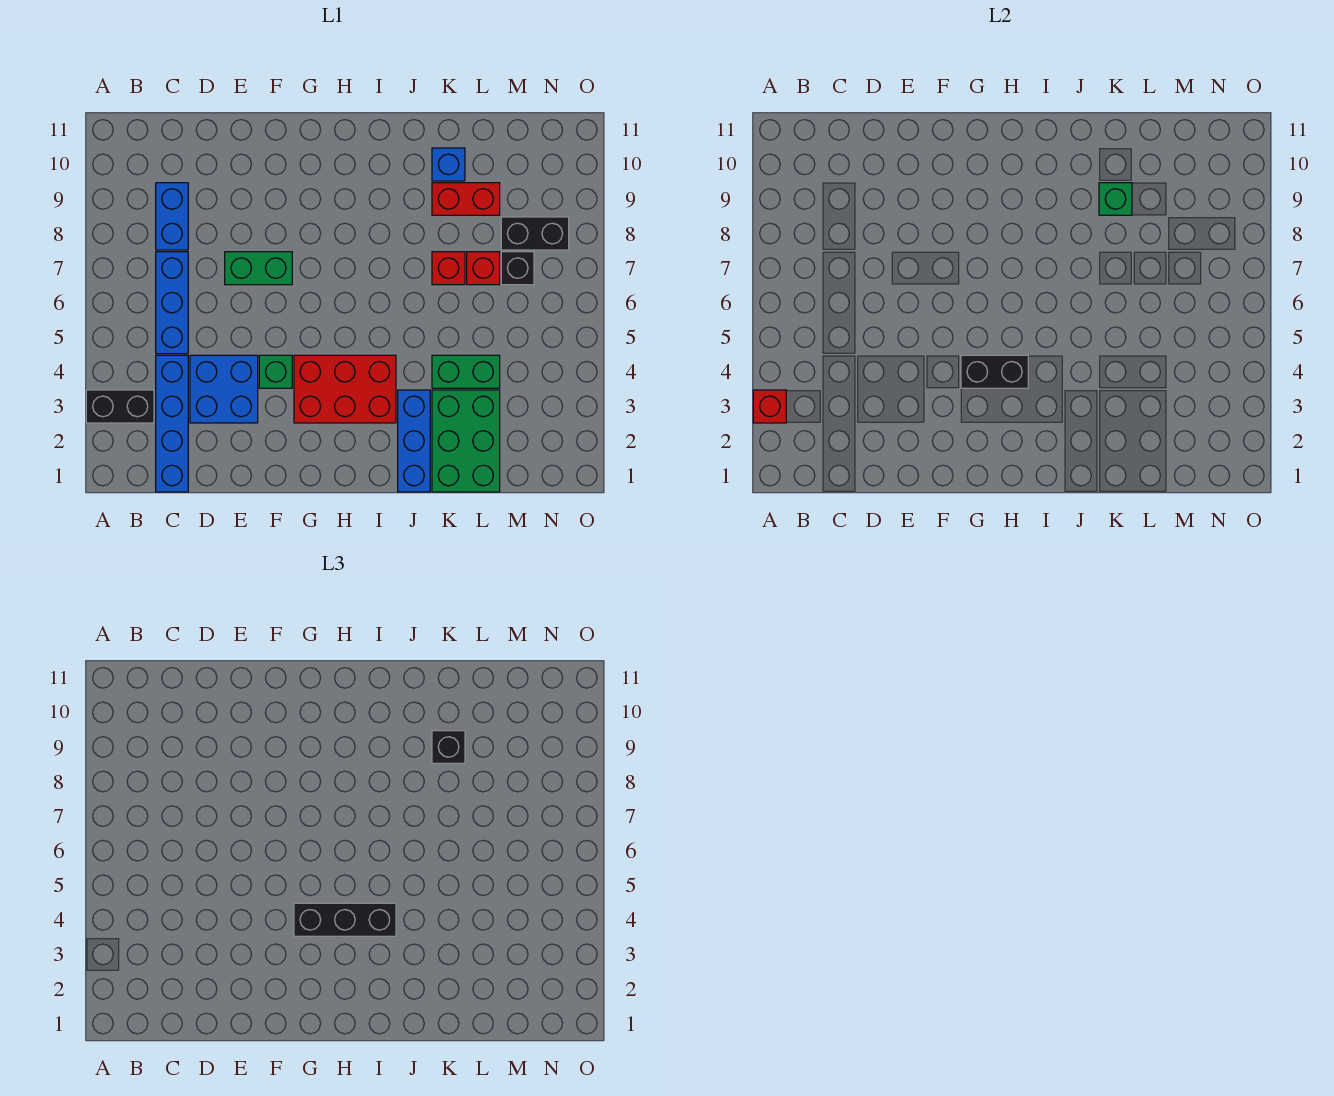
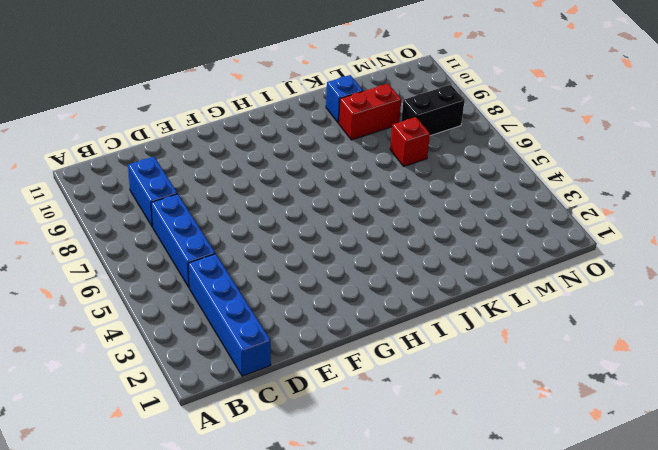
none -> black 1x2 brick [86,390,154,423]
none -> blue 2x2 brick [190,355,258,423]
none -> green 1x2 brick [225,252,292,285]

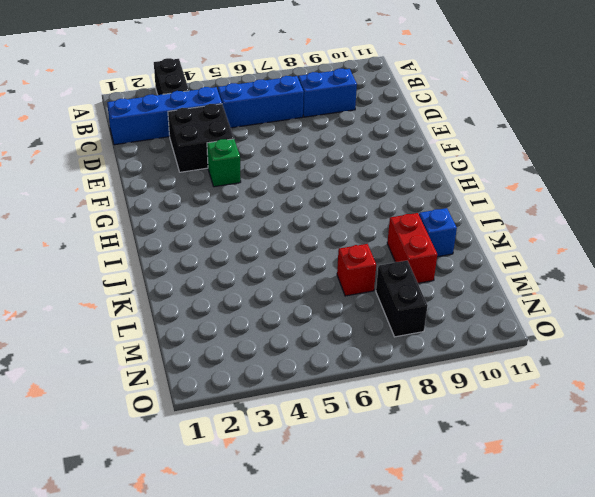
black 2x2 brick [168,104,234,172] -> blue 2x2 brick [190,355,258,423]
none -> green 1x2 brick [225,252,292,285]
none -> red 2x3 brick [294,355,396,423]
none -> blue 1x3 brick [398,390,430,492]

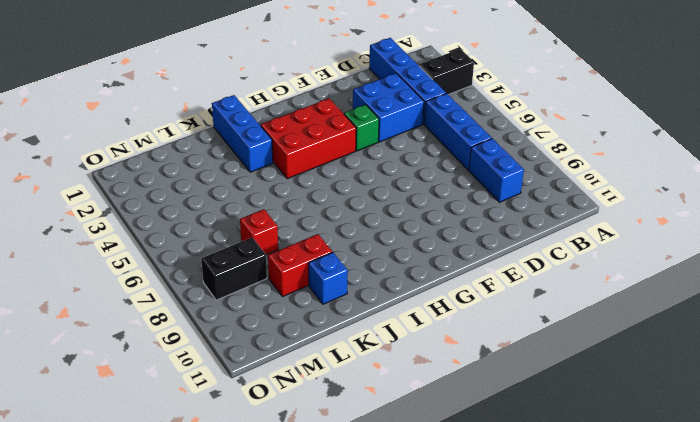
none -> green 1x2 brick [225,252,292,285]
none -> green 2x3 brick [432,390,500,492]
none -> green 1x2 brick [432,355,500,388]

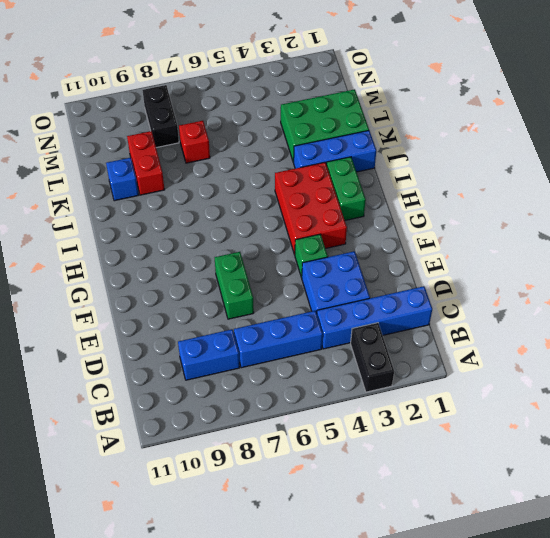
green 1x2 brick [327,157,366,220] -> green 1x2 brick moved to [432,355,500,388]
none -> red 1x1 brick [432,252,465,285]
none -> black 1x1 brick [501,252,534,285]
none -> red 1x1 brick [753,390,786,423]

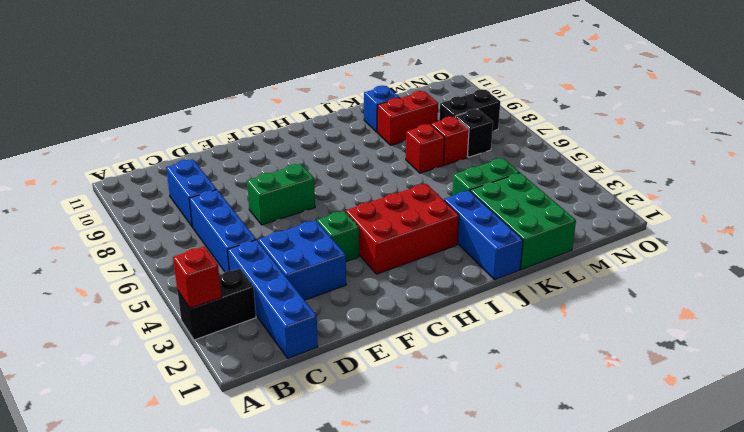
none -> black 1x2 brick [961,355,1028,388]
none -> green 1x1 brick [1099,183,1132,215]
none -> black 1x3 brick [294,903,396,936]

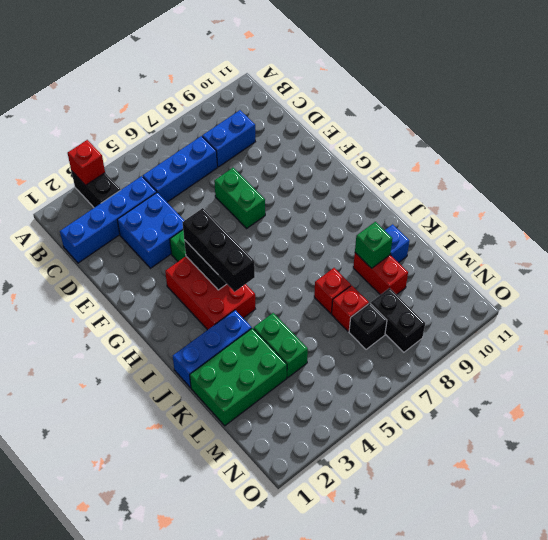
none -> black 1x1 brick [432,731,465,763]

